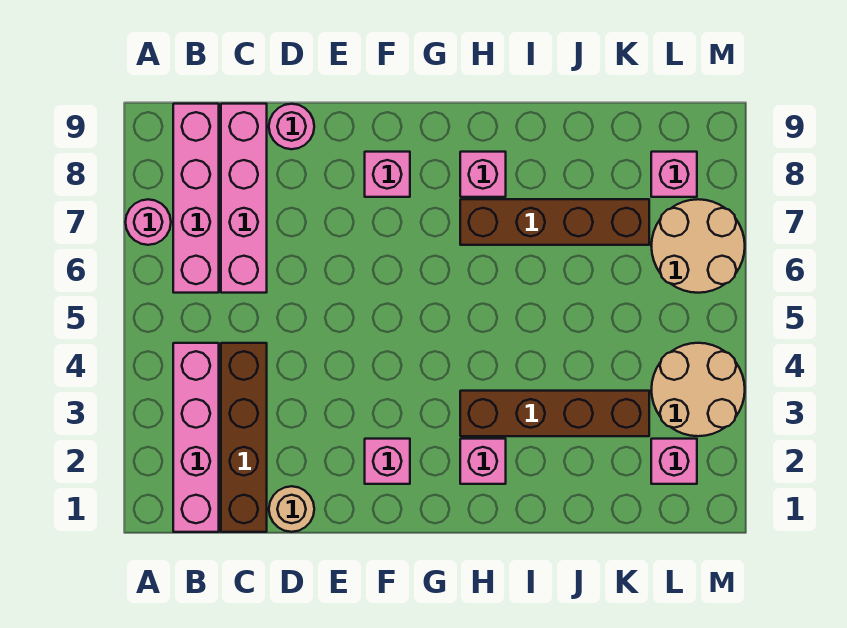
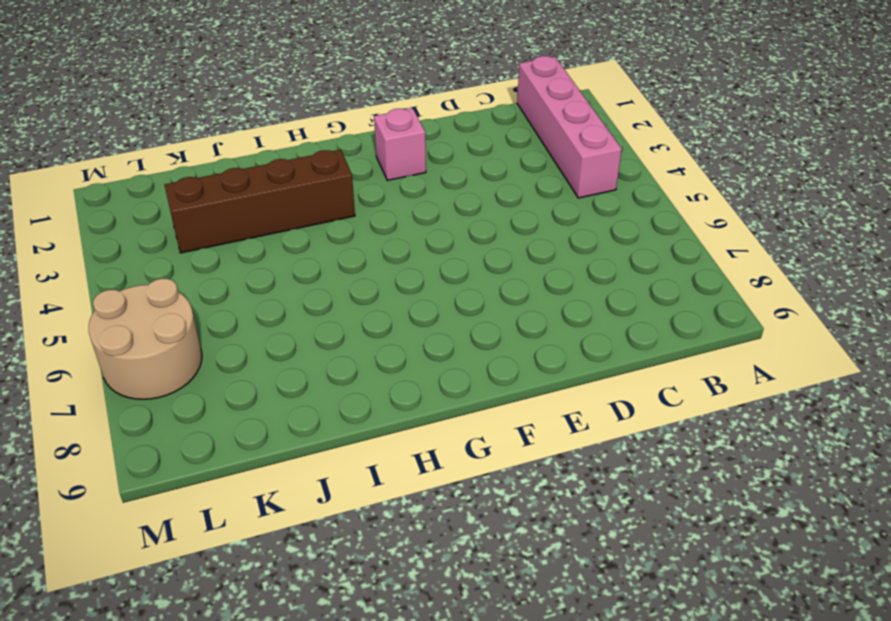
none -> pink 1x1 round brick [125,199,171,245]
none -> pink 1x4 brick [173,104,219,293]
none -> brown 1x4 brick [221,343,267,532]

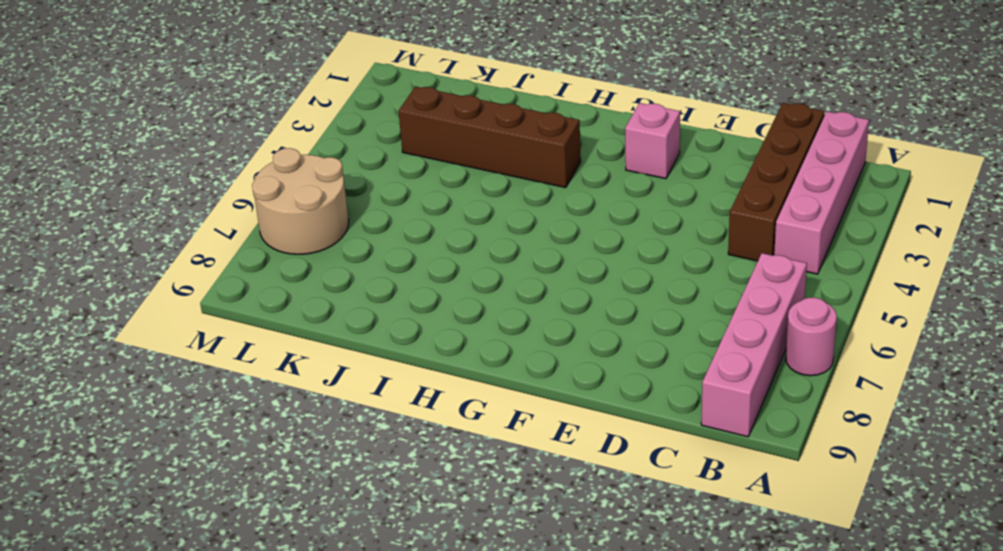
none -> pink 1x4 brick [221,104,267,293]
none -> tan 1x1 round brick [269,486,314,532]
none -> pink 1x1 round brick [269,104,314,149]

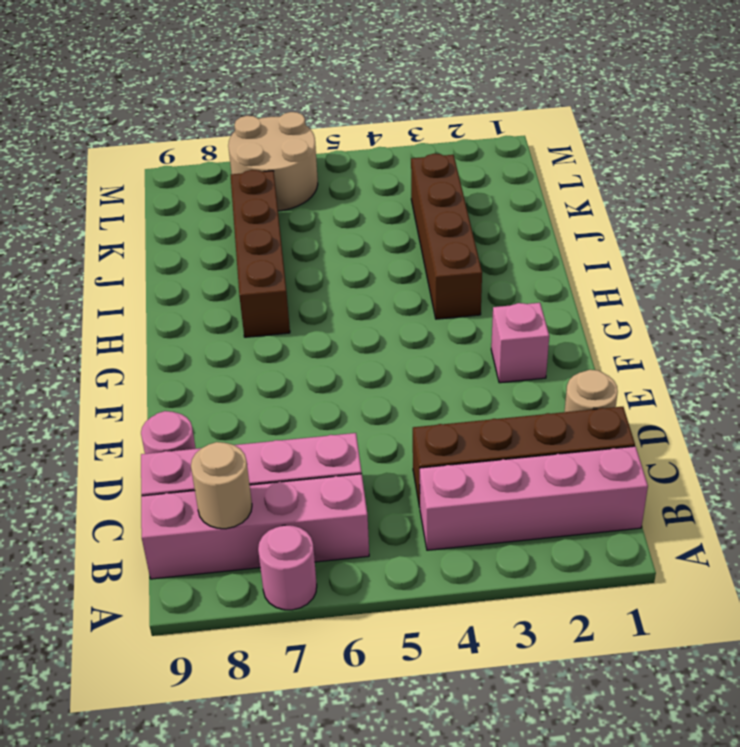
tan 1x1 round brick [191,442,252,529] -> none
none -> pink 1x1 brick [365,152,410,197]
none -> pink 1x1 brick [460,439,506,484]
none -> pink 1x1 brick [460,152,506,197]

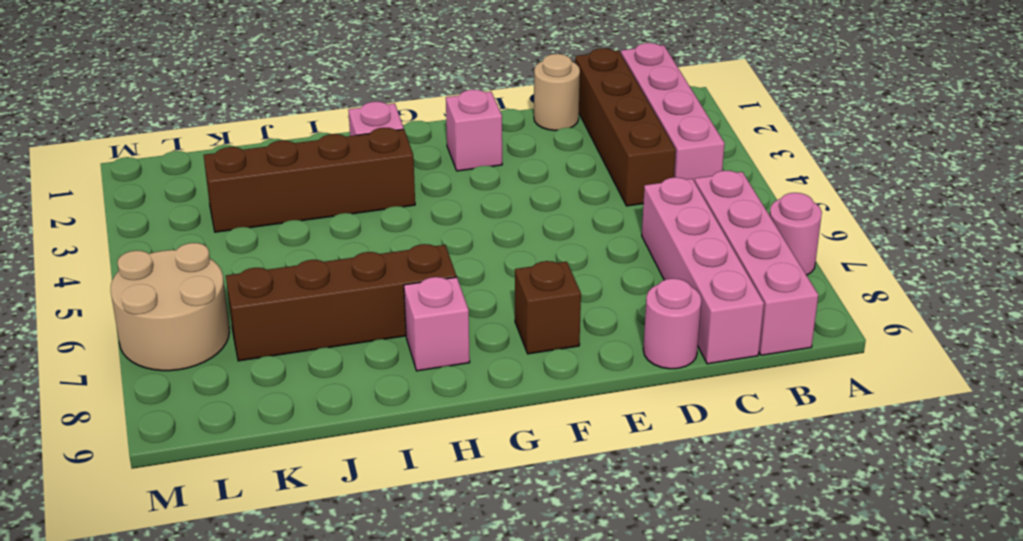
brown 1x1 brick [515,261,581,354] -> pink 1x1 brick [365,152,410,197]
none -> pink 1x1 brick [651,439,697,484]
none -> tan 2x2 round brick [651,343,745,436]
none -> pink 1x1 brick [651,152,697,197]

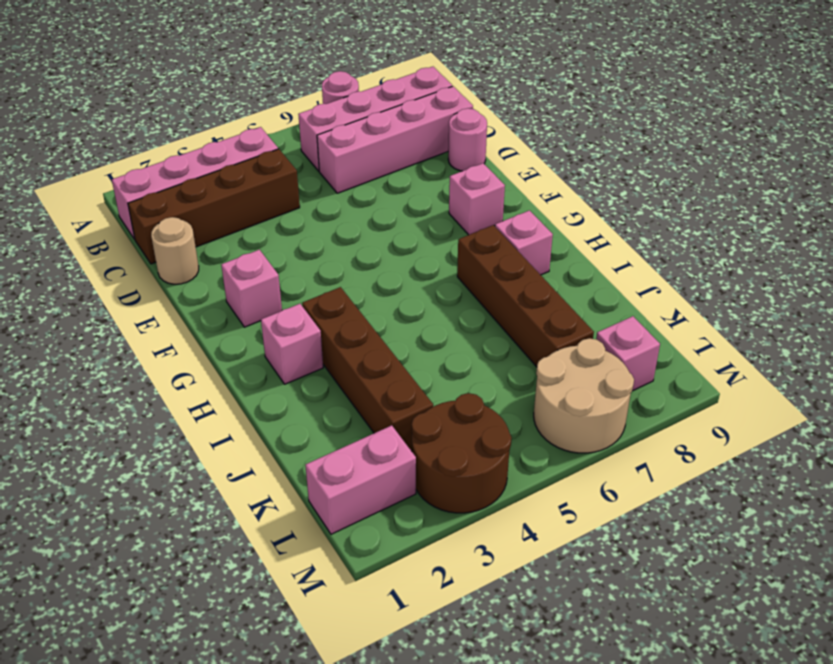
pink 1x2 brick [305,425,416,534] -> pink 1x1 brick [651,439,697,484]
brown 2x2 round brick [412,393,512,513] -> tan 2x2 round brick [651,343,745,436]

